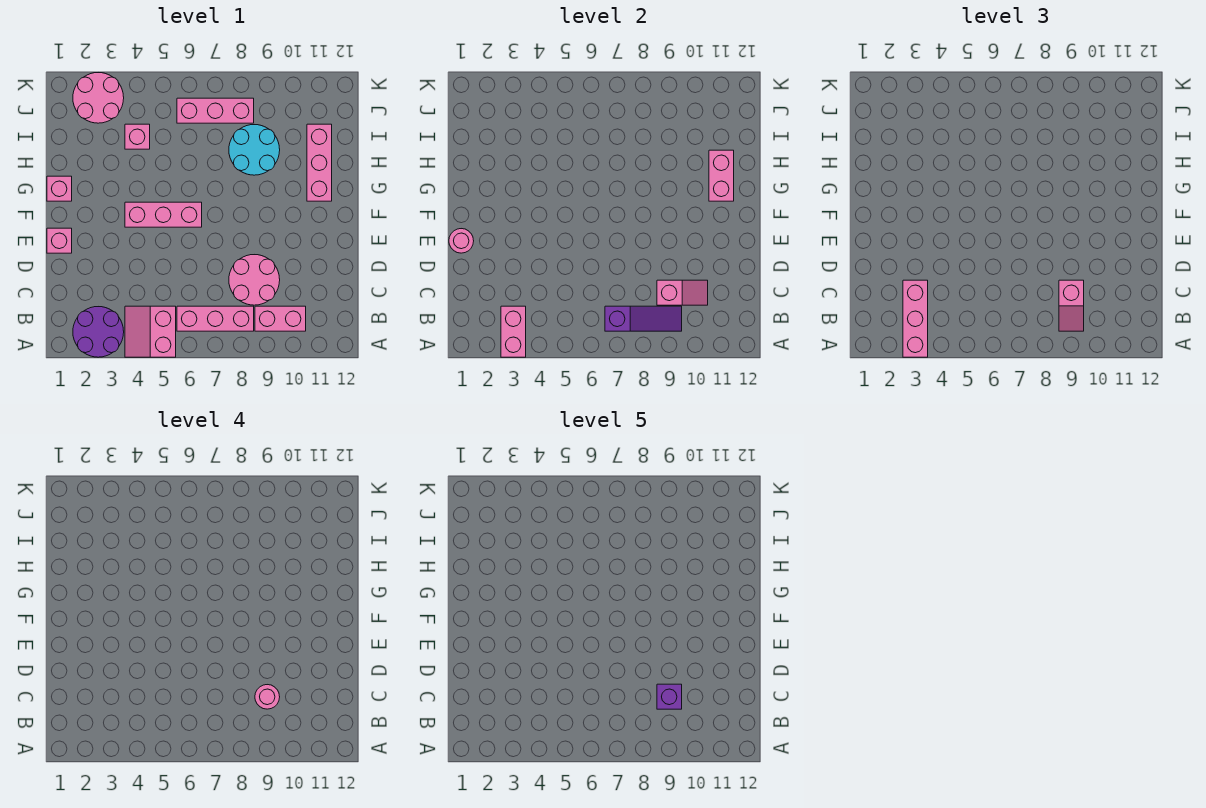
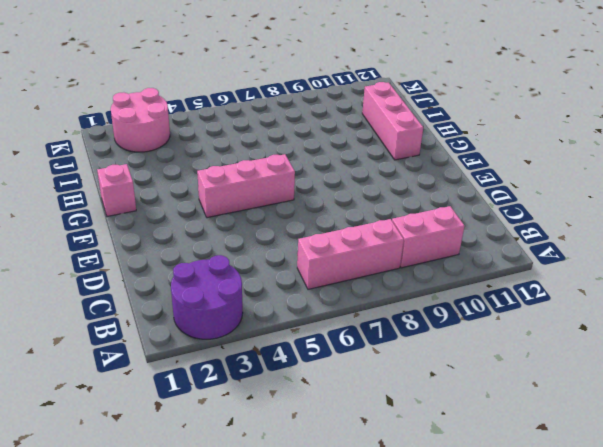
none -> pink 2x2 slope [125,306,176,357]
none -> pink 2x2 round brick [229,255,280,305]
none -> pink 1x1 brick [47,228,72,253]

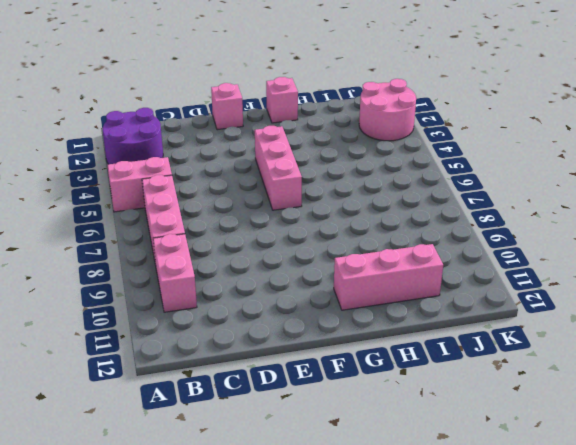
none -> pink 2x2 round brick [229,255,280,305]
none -> cyan 2x2 round brick [229,125,280,175]
none -> pink 1x1 brick [125,124,150,149]

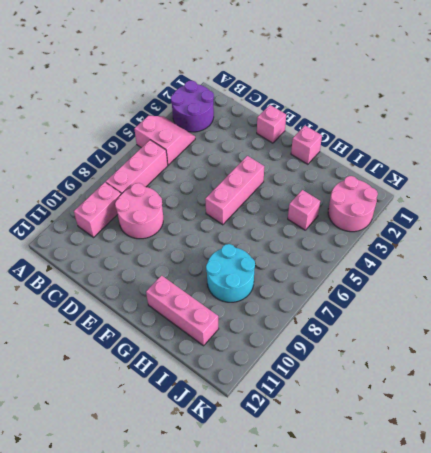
none -> pink 1x3 brick [177,98,254,123]
none -> pink 1x2 brick [501,306,526,357]
none -> purple 1x3 slope [605,306,682,331]

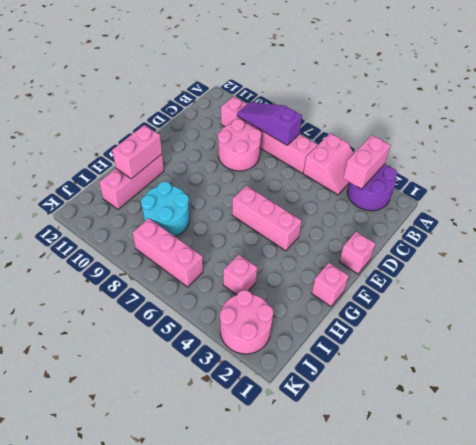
none -> pink 1x2 slope [657,280,708,305]
none -> pink 1x1 round brick [449,229,474,253]
none -> pink 1x3 brick [903,280,928,357]

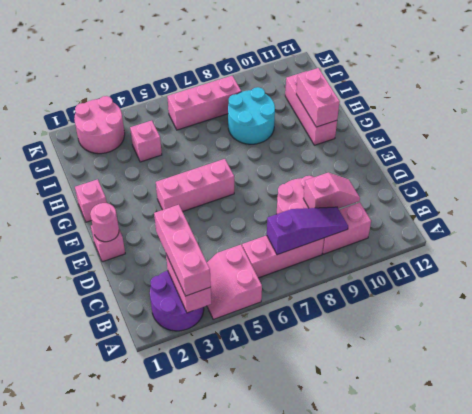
none -> pink 1x2 slope [1059,280,1084,331]
none -> pink 1x1 round brick [255,685,280,709]
none -> purple 1x1 brick [657,684,682,709]

